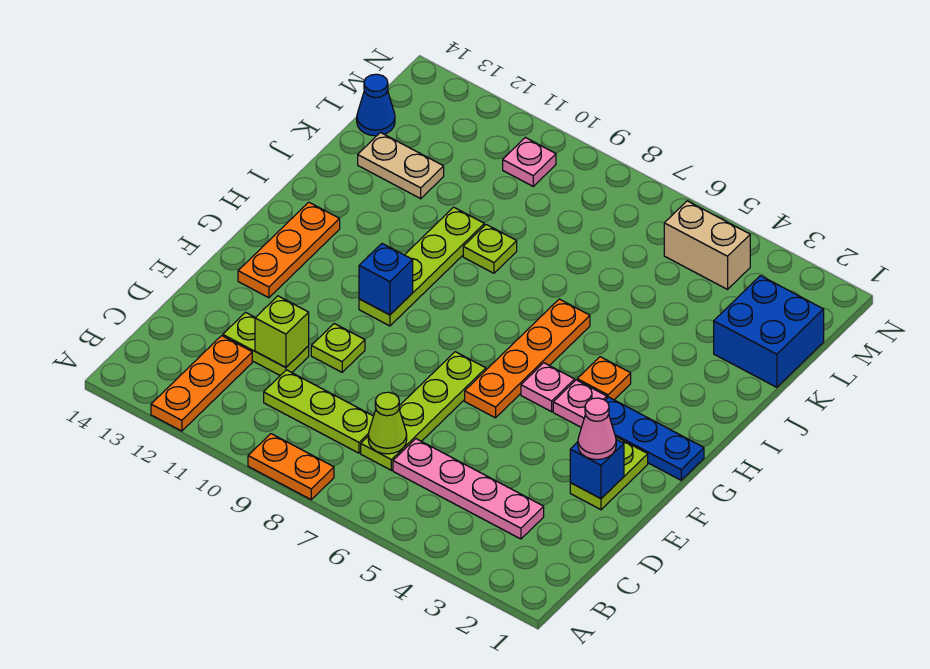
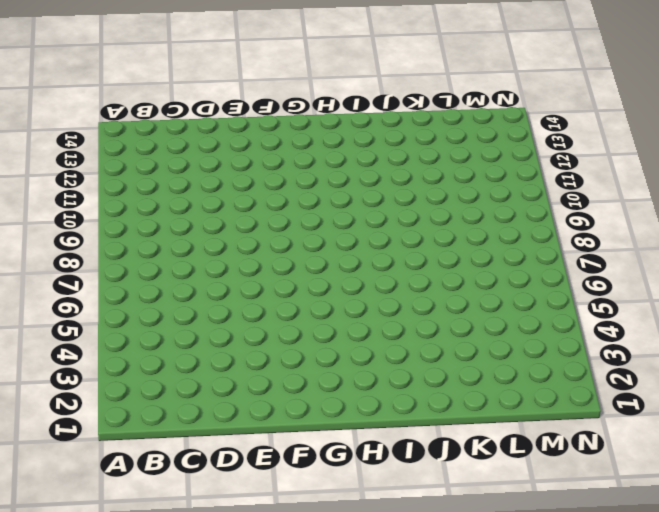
none -> orange 1x2 plate [248,434,334,499]
none -> orange 1x3 plate [151,336,252,431]
none -> pink 1x4 plate [393,439,544,539]

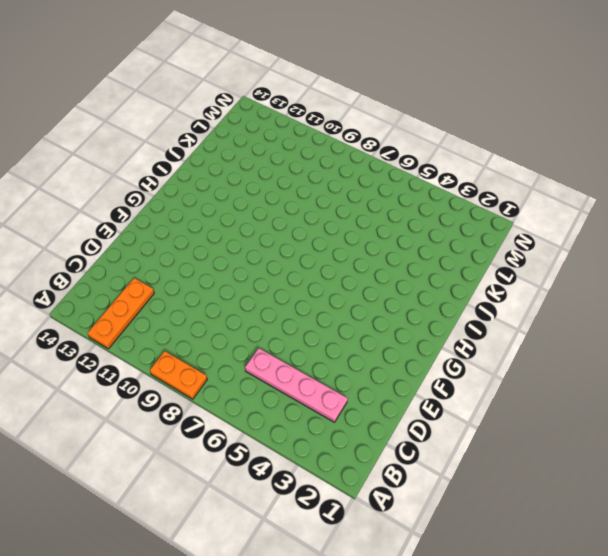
none -> lime 1x4 plate [361,352,486,470]
none -> lime 1x3 plate [264,370,373,453]
none -> lime 1x2 plate [223,312,309,375]

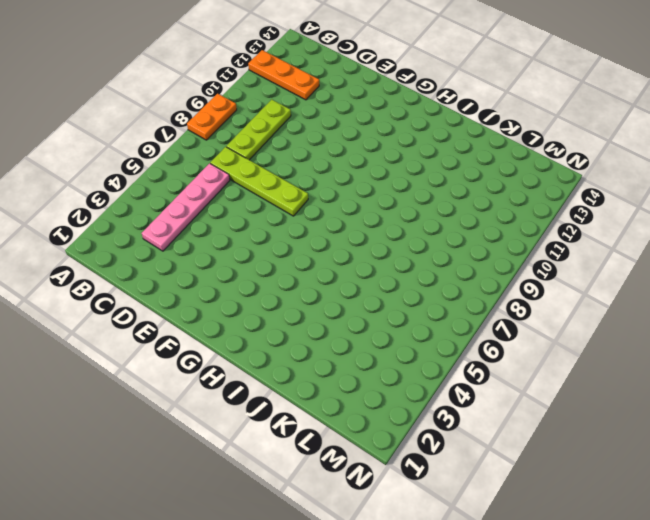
none -> lime 1x2 plate [223,312,309,375]
none -> lime 1x2 plate [570,438,648,510]
none -> lime 1x1 plate [311,324,365,372]

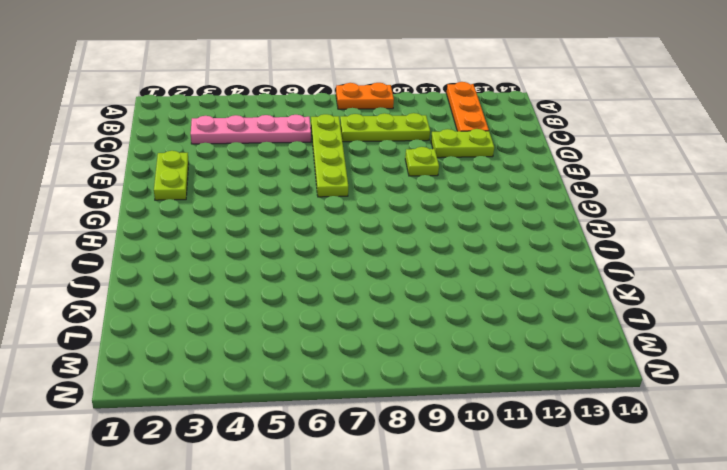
none -> orange 1x4 plate [465,299,590,418]
none -> orange 1x3 plate [238,202,340,298]
none -> blue 1x3 plate [605,397,704,480]

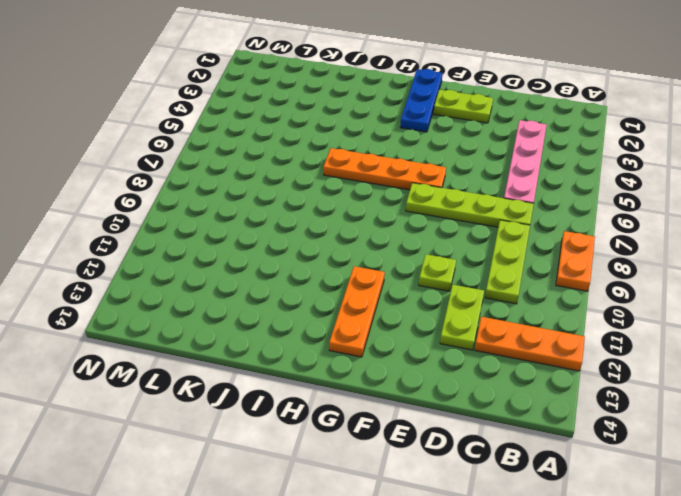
orange 1x3 plate [329,266,385,357] -> orange 1x3 plate turned to [238,202,340,298]
none -> pink 1x1 plate [553,380,607,427]
none -> pink 1x1 plate [521,363,575,412]
none -> lime 1x4 plate [359,207,484,326]

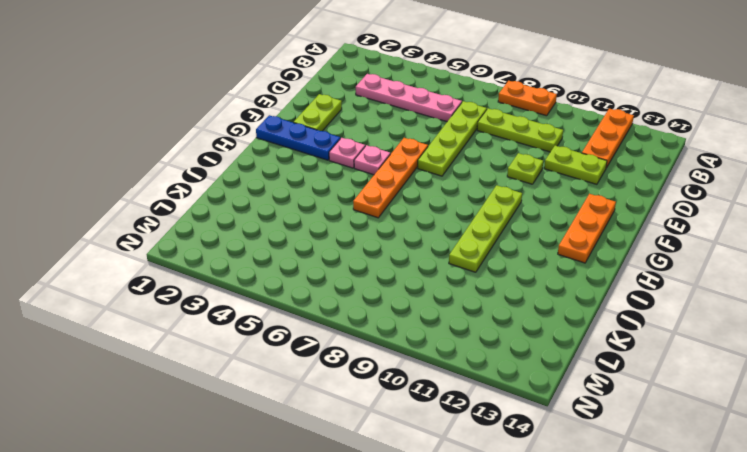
none -> orange 1x1 plate [577,357,631,400]
none -> lime 1x1 plate [463,225,517,273]
none -> blue 2x2 brick [714,276,824,387]

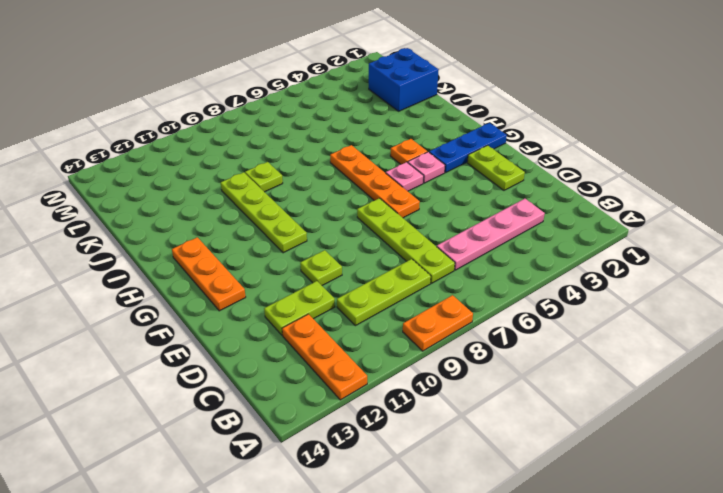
none -> tan 1x2 plate [358,133,444,199]
none -> blue 1x1 cone [357,74,395,136]
none -> tan 1x2 brick [664,201,750,289]

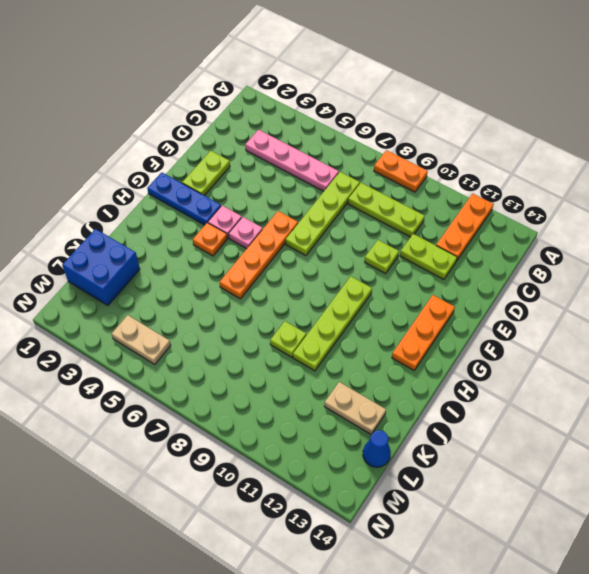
tan 1x2 plate [112,315,171,365] -> tan 1x2 brick [664,201,750,289]
none -> pink 1x1 plate [503,137,556,186]
none -> lime 1x1 cone [368,392,407,454]
none -> lime 1x1 brick [255,296,309,367]

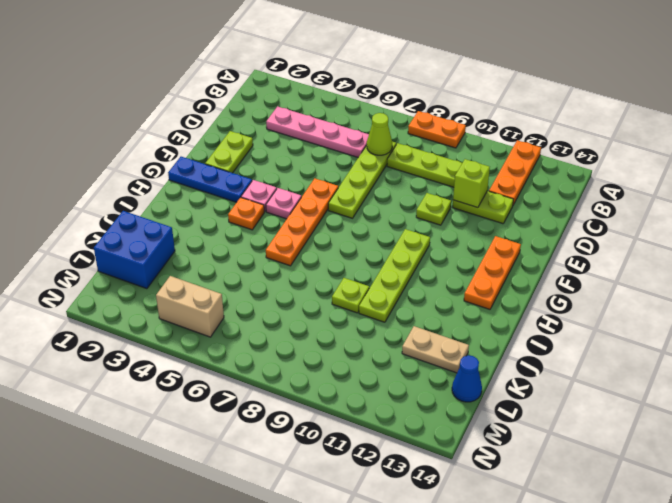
none -> pink 1x1 plate [503,137,556,186]
none -> blue 1x1 brick [570,439,624,499]
none -> blue 1x1 brick [359,244,413,315]

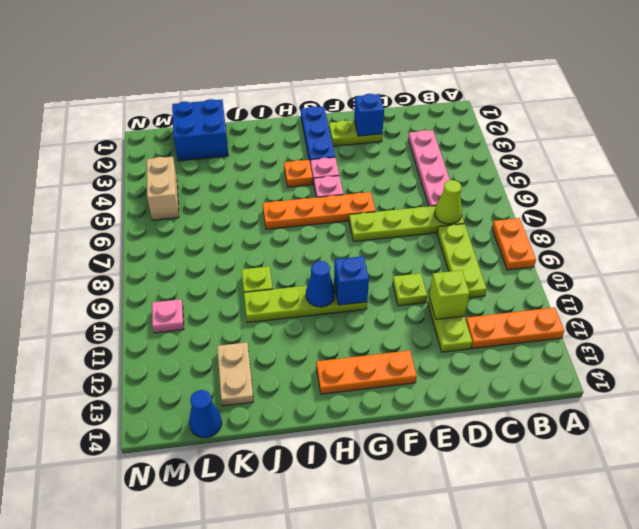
blue 1x1 cone [306,261,335,307] -> none
none -> pink 1x1 cone [578,398,616,460]

